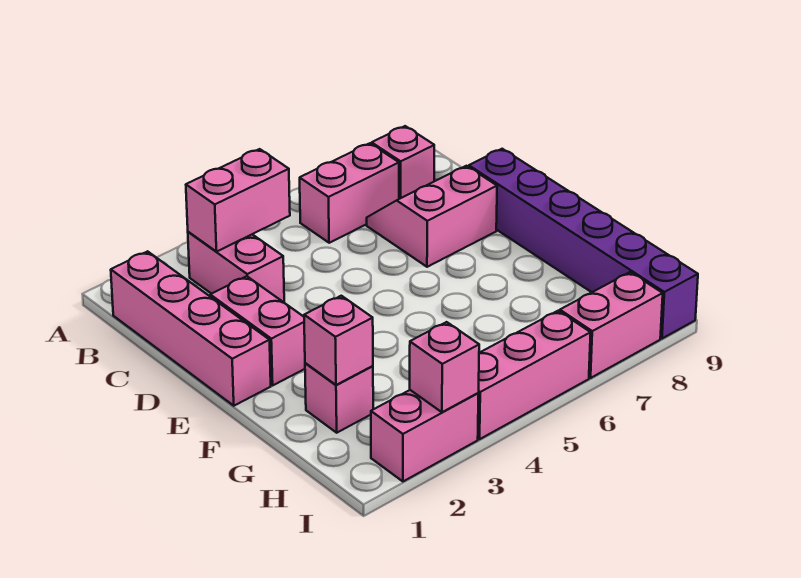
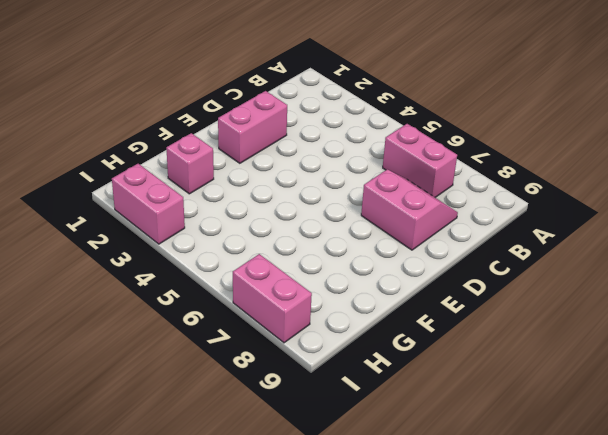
none -> pink 1x4 brick [111,251,271,406]
none -> pink 1x2 brick [188,232,284,302]
none -> pink 1x1 brick [372,126,434,199]

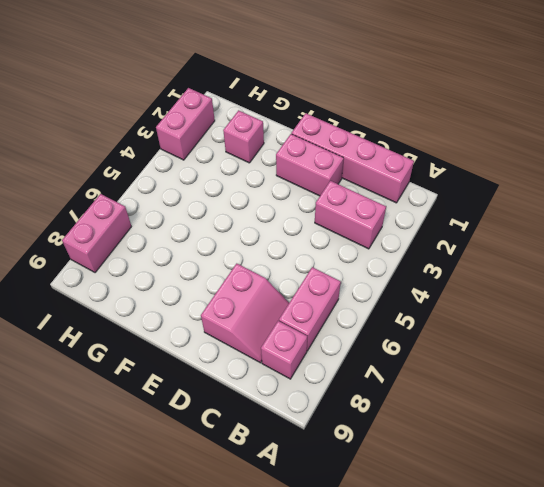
none -> purple 1x6 brick [469,149,698,339]
none -> pink 1x3 brick [478,311,591,439]
none -> pink 1x2 brick [186,149,290,252]

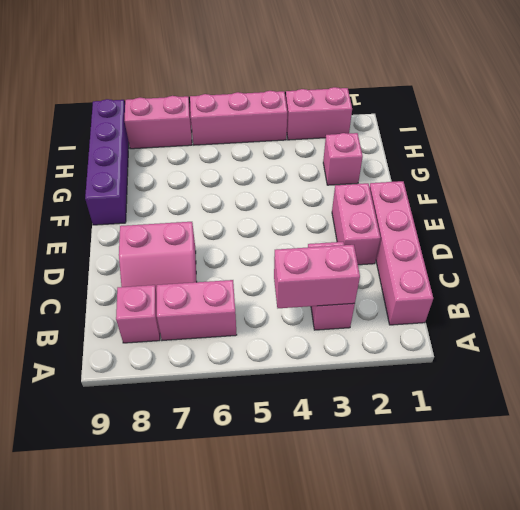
purple 1x4 brick [85,99,129,225] -> purple 1x6 brick [469,149,698,339]
none -> pink 1x1 brick [304,296,373,385]
none -> pink 1x1 brick [410,322,479,412]

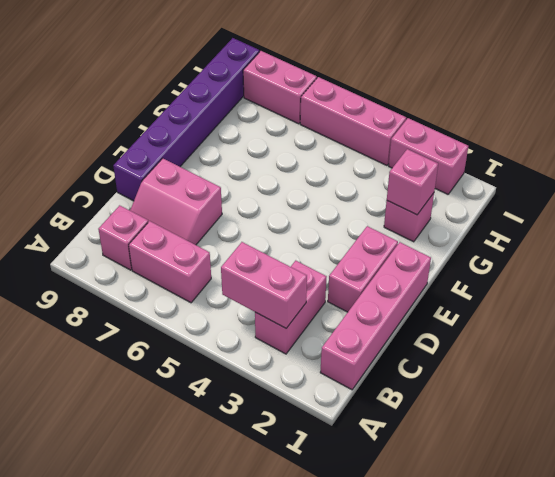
none -> pink 1x1 brick [410,322,479,412]

